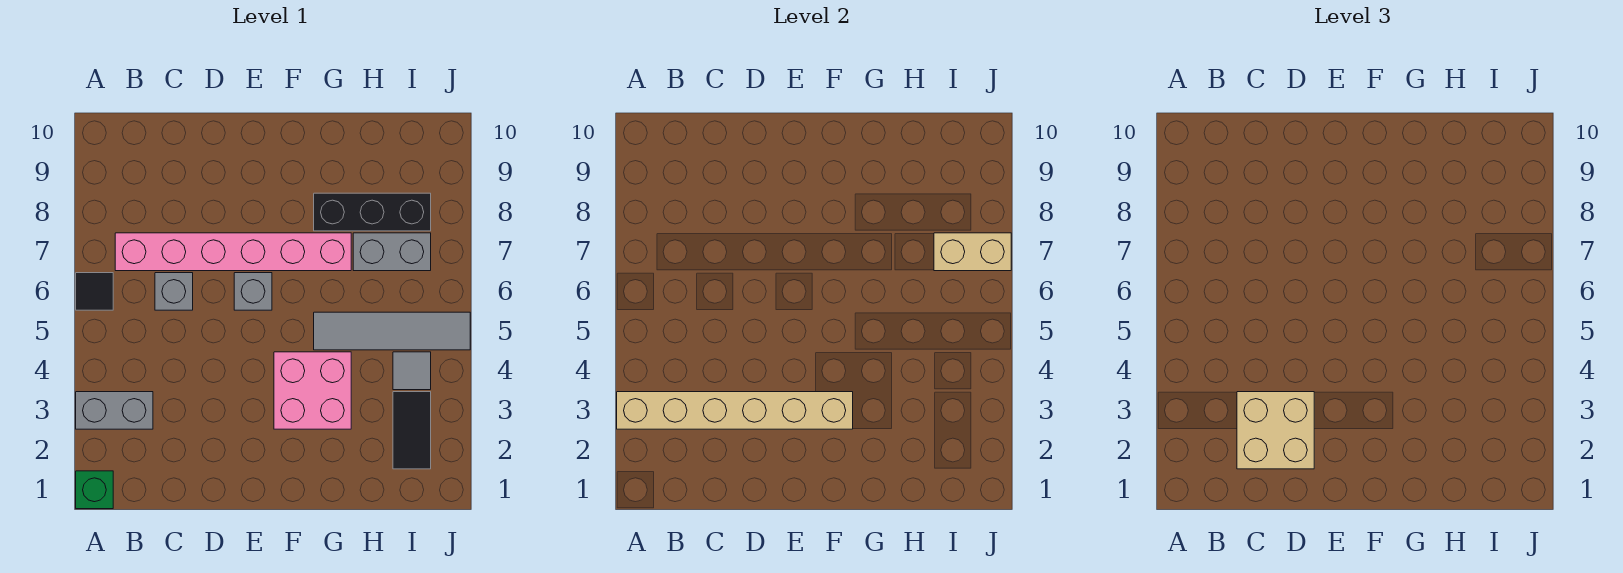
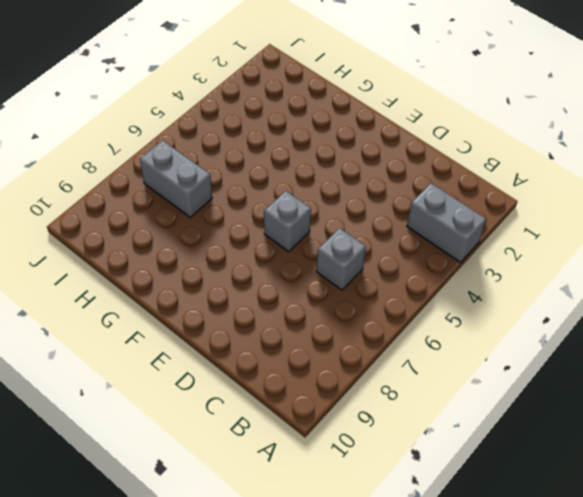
none -> green 1x1 brick [76,471,113,509]
none -> black 1x1 tile [76,273,113,310]
none -> pink 1x6 brick [115,233,351,271]

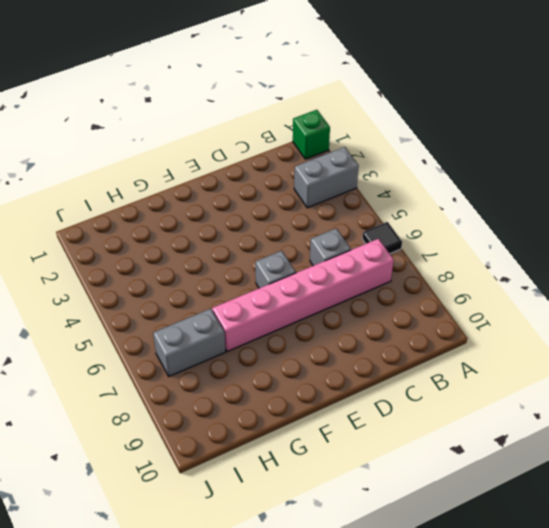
none -> pink 2x2 brick [274,352,351,429]
none -> grey 1x4 tile [314,312,470,350]
none -> black 1x3 brick [314,193,431,231]

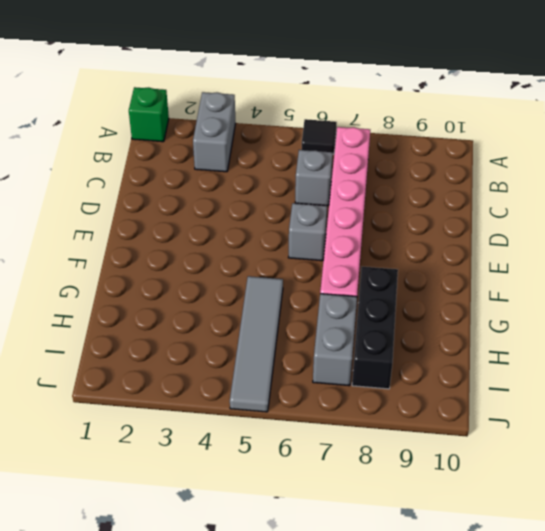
none -> pink 2x2 brick [274,352,351,429]
none -> black 1x2 tile [393,392,431,469]
none -> grey 1x1 tile [393,352,431,390]

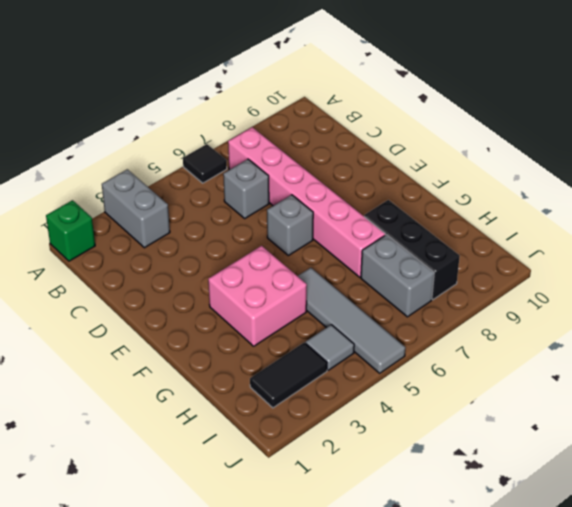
none -> tan 1x6 brick [617,392,853,429]
none -> tan 1x2 brick [934,233,1011,271]
none -> tan 2x2 brick [1237,392,1314,469]

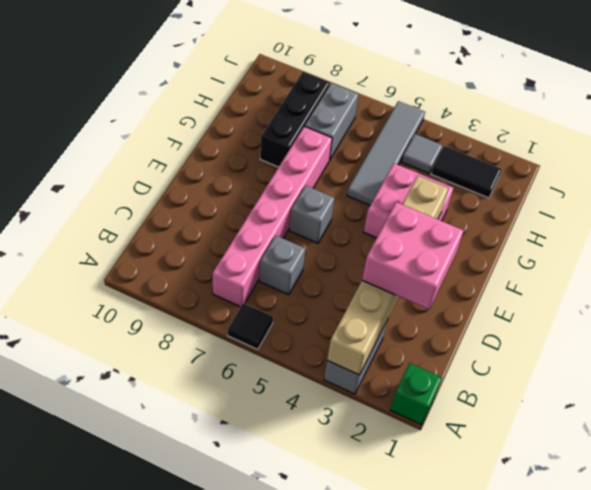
pink 2x2 brick [362,202,464,309] -> tan 2x2 brick [1237,392,1314,469]
none -> tan 1x2 brick [934,233,1011,271]

